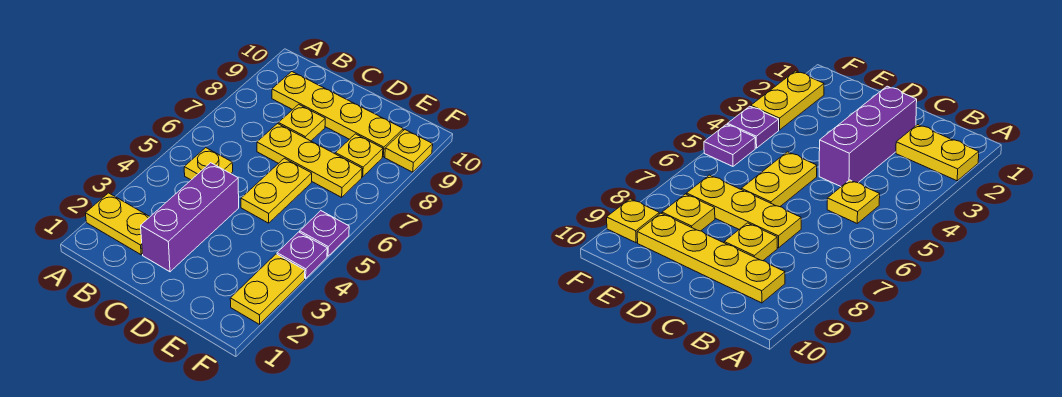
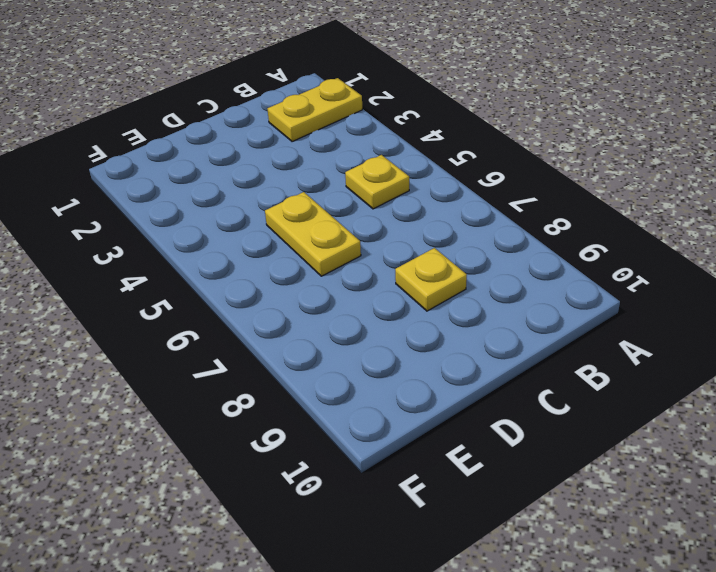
none -> yellow 1x4 plate [272,72,403,157]
none -> purple 1x3 brick [141,163,239,272]
none -> yellow 1x3 plate [257,124,362,197]

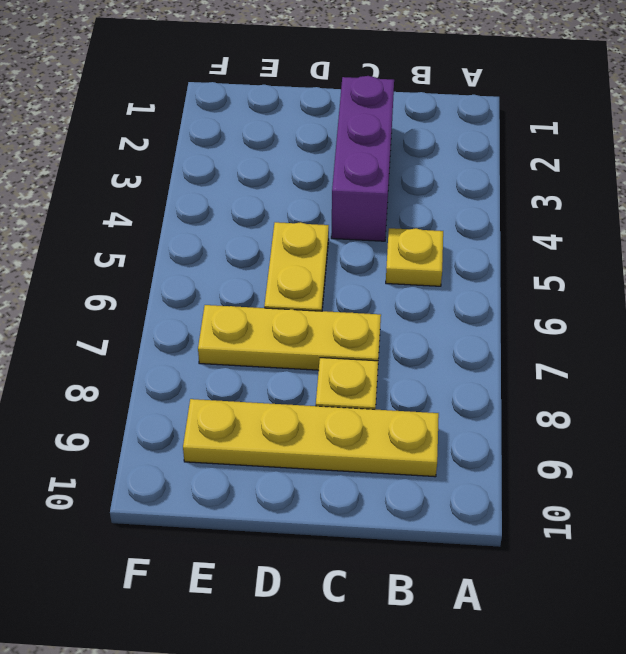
none -> yellow 1x2 plate [85,193,150,255]
none -> yellow 1x1 plate [335,134,383,177]
none -> yellow 1x2 plate [230,254,305,324]

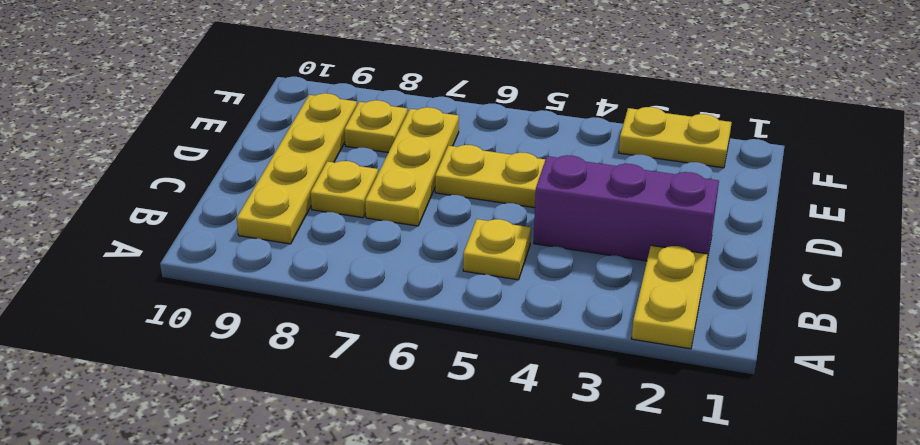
none -> purple 1x1 plate [277,232,327,278]
none -> purple 1x1 plate [300,211,349,256]
none -> yellow 1x1 plate [385,130,433,172]

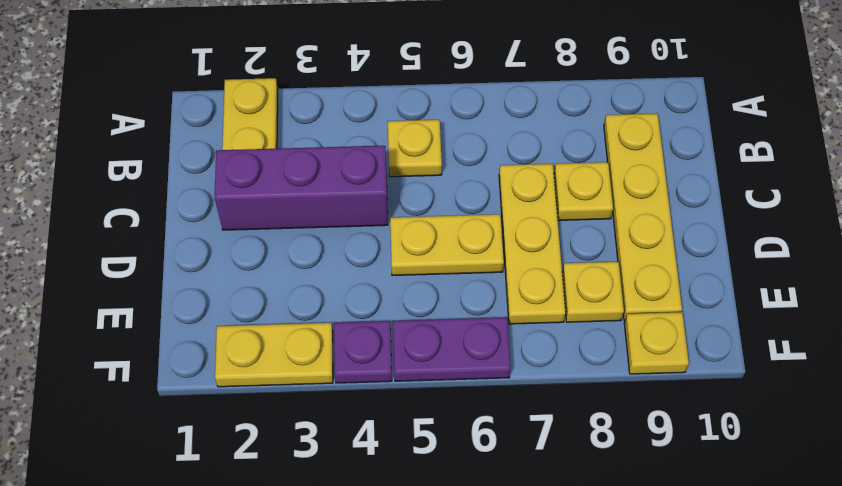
purple 1x2 plate [393,317,511,381] -> purple 1x1 plate [300,211,349,256]

